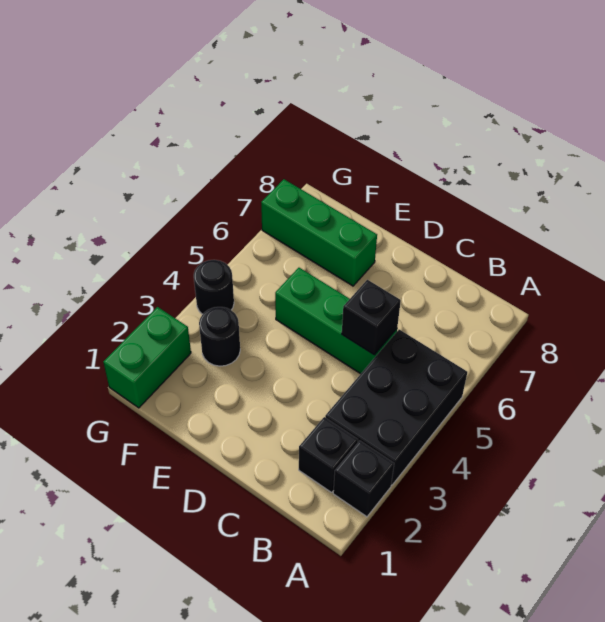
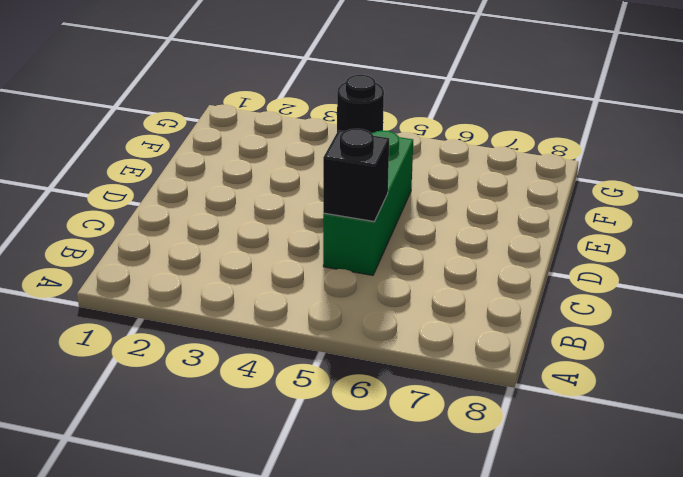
none -> black 1x1 brick [333,441,394,517]
none -> black 2x3 brick [325,330,467,485]

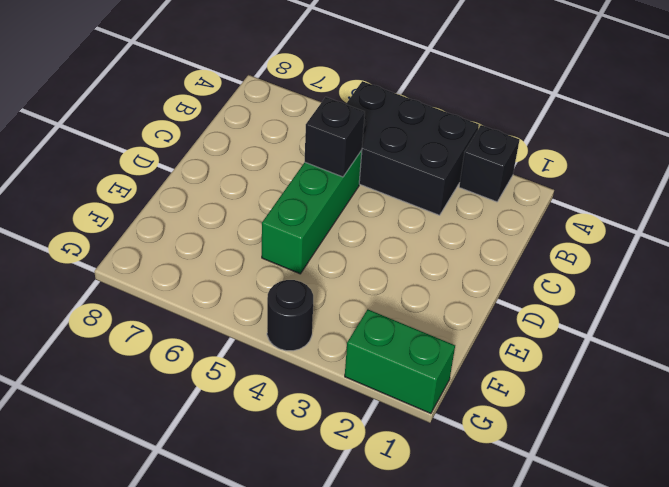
none -> black 1x1 brick [299,417,358,492]
none -> green 1x3 brick [261,179,377,286]

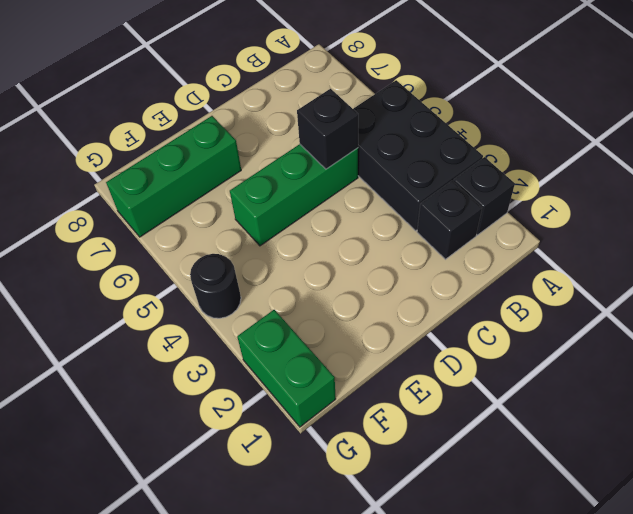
none -> black 1x1 round brick [199,307,240,366]

